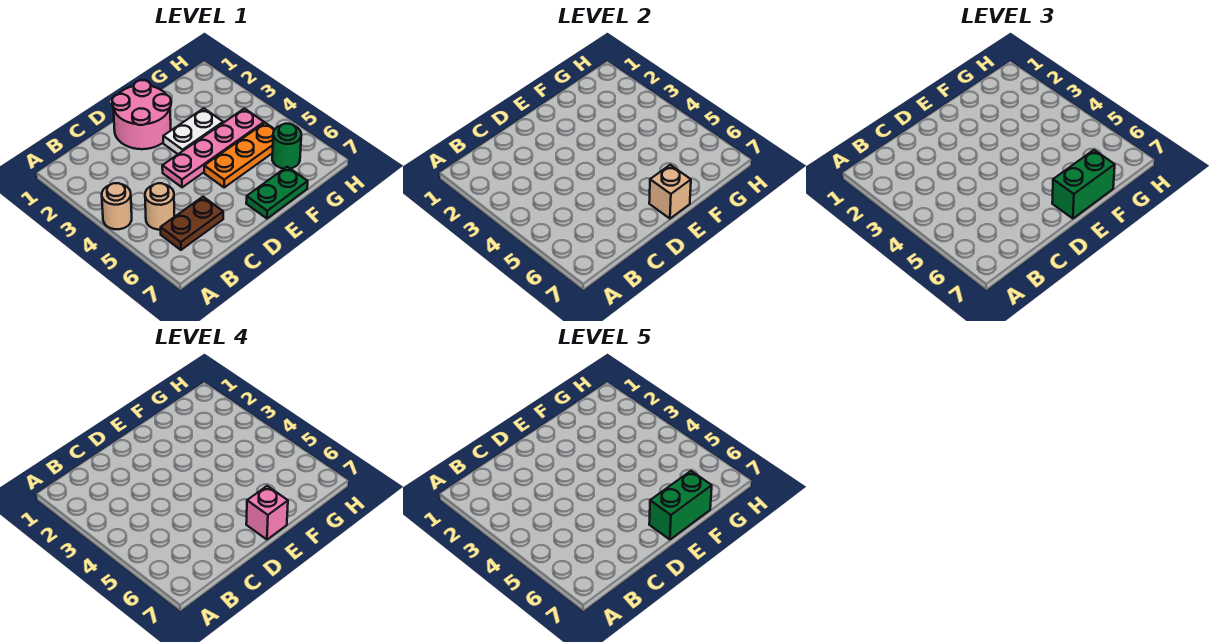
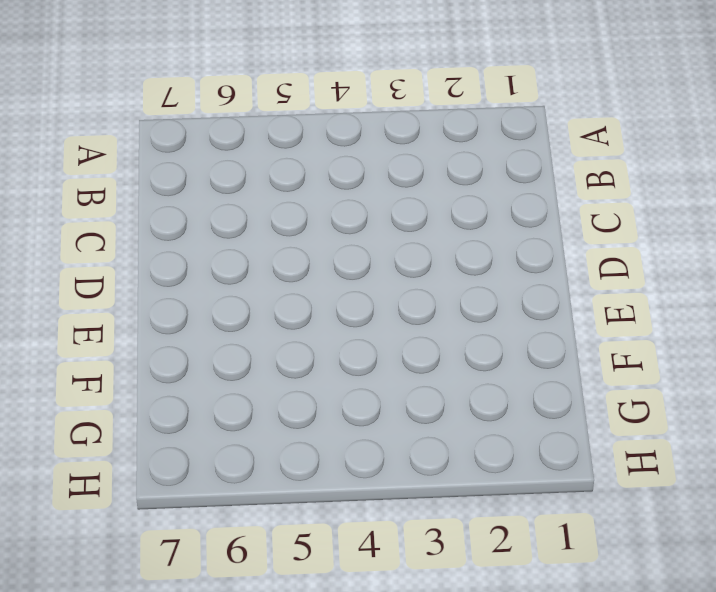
none -> tan 1x1 round brick [102,183,132,229]
none -> tan 1x1 round brick [145,183,174,230]
none -> brown 1x2 plate [161,197,223,250]

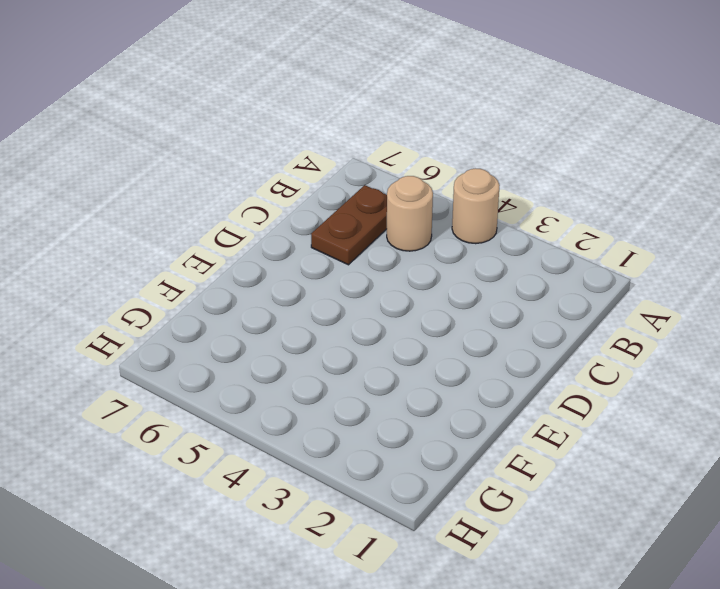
none -> pink 2x2 round brick [112,80,171,149]
none -> pink 1x4 plate [162,109,264,187]
none -> white 1x2 plate [163,108,223,154]

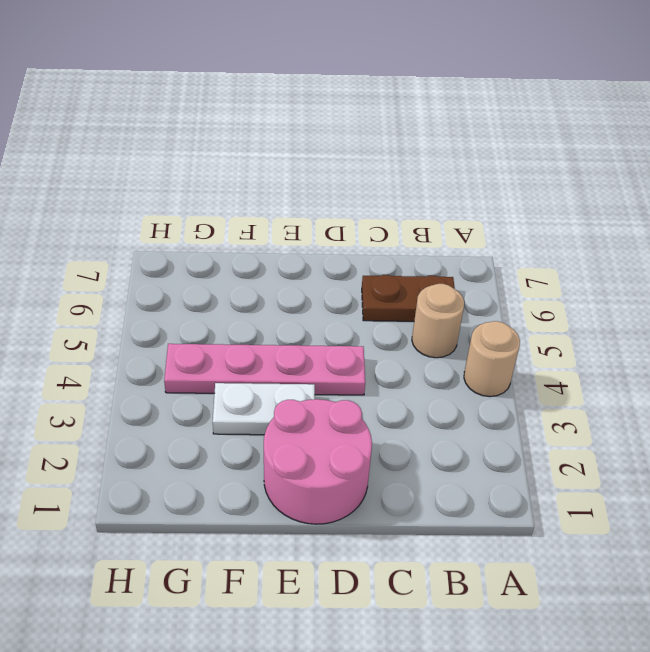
none -> orange 1x3 plate [204,123,275,187]
none -> green 1x2 plate [246,167,308,219]
none -> green 1x1 round brick [272,124,301,169]

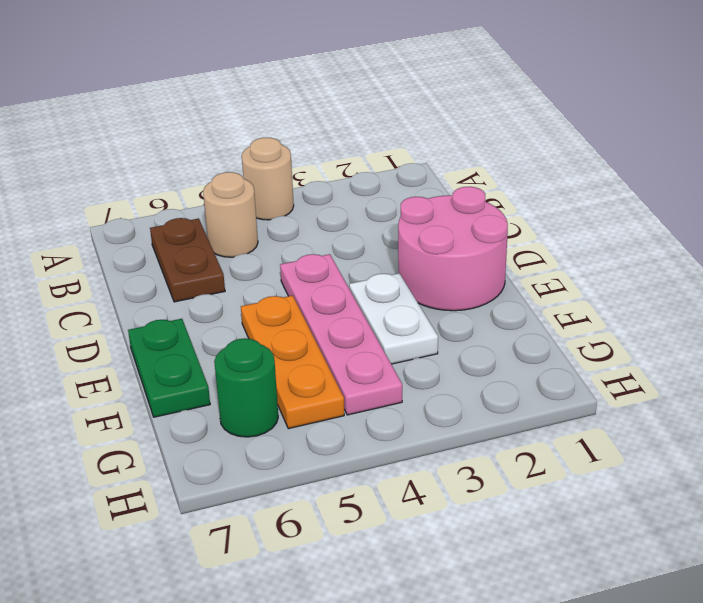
none -> tan 1x1 brick [649,165,691,219]
none -> green 1x2 brick [1052,150,1115,219]
none -> pink 1x1 brick [246,486,288,540]

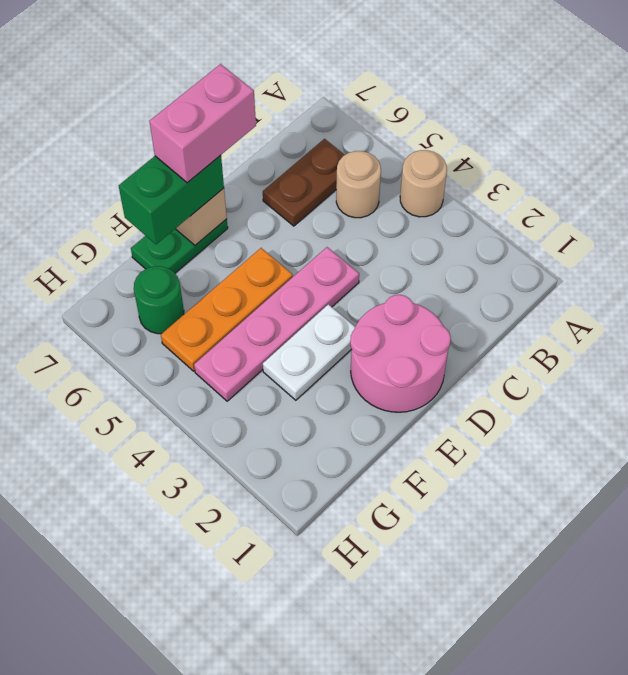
pink 1x2 brick [150,64,256,183] -> pink 1x1 brick [246,486,288,540]
none -> green 1x2 brick [649,471,712,540]

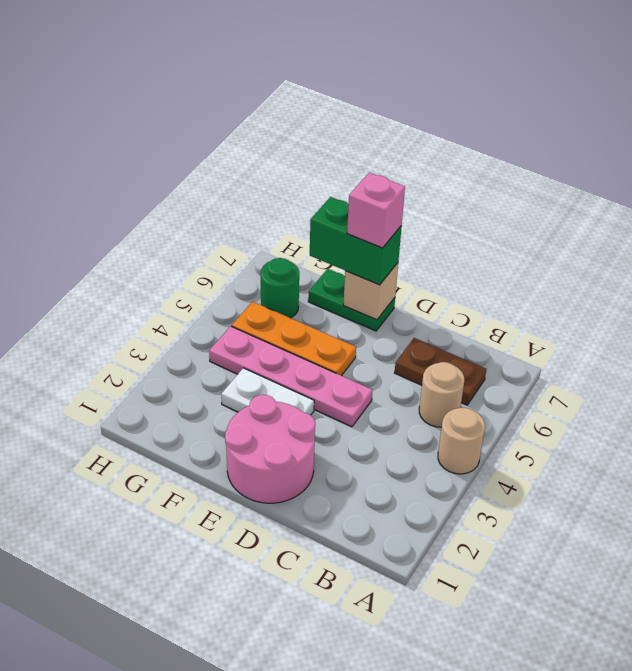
none -> green 1x2 brick [649,471,712,540]

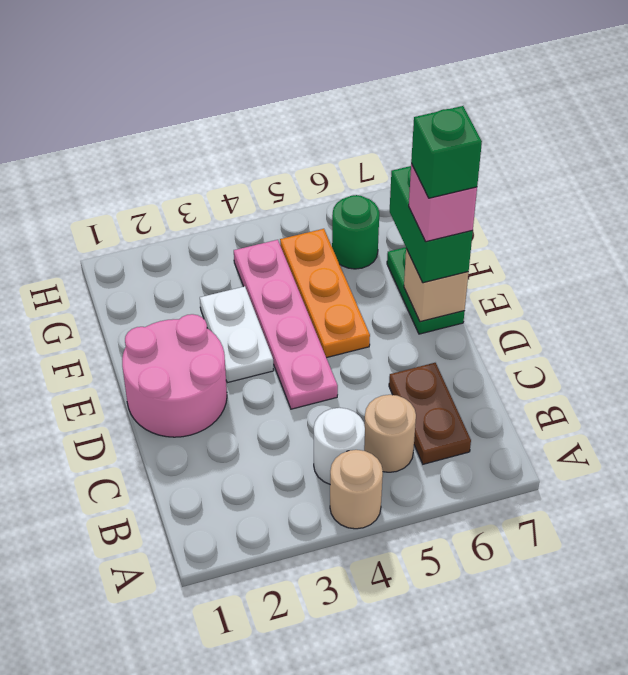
white 1x1 round brick [314,408,365,484] -> none
green 1x1 brick [411,106,482,198] -> green 1x2 brick [649,471,712,540]

